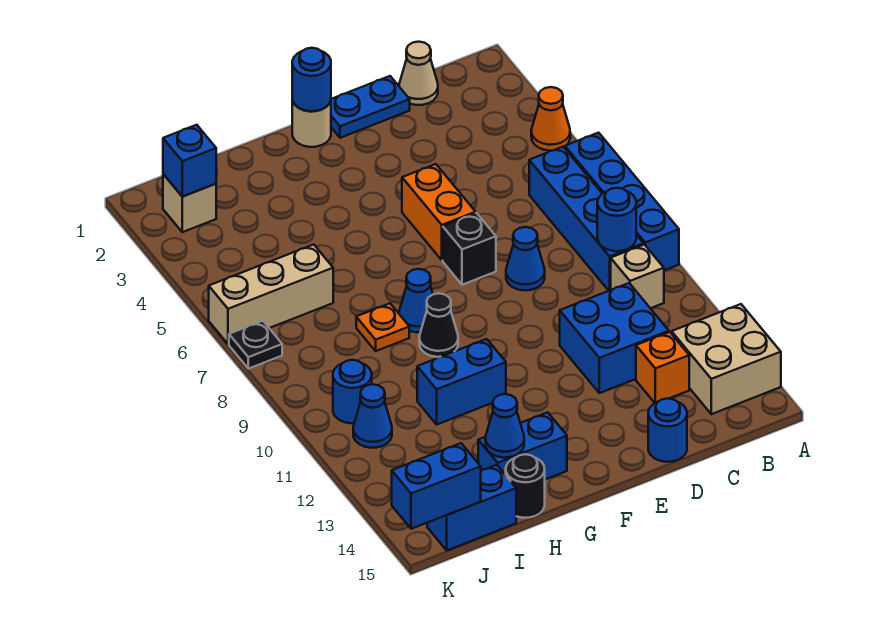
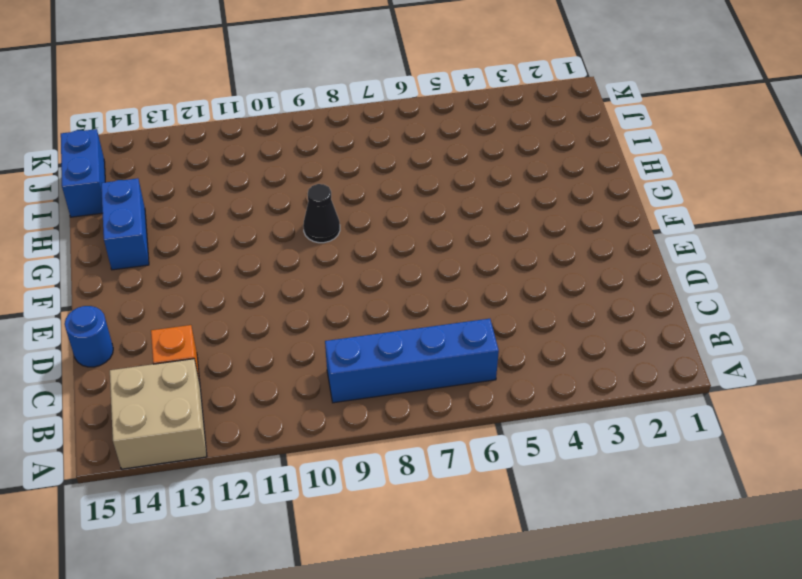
none -> orange 1x1 cone [531,87,570,151]
none -> blue 1x4 brick [565,133,679,270]
none -> tan 1x1 brick [611,245,664,308]
none -> tan 1x1 cone [399,42,438,105]

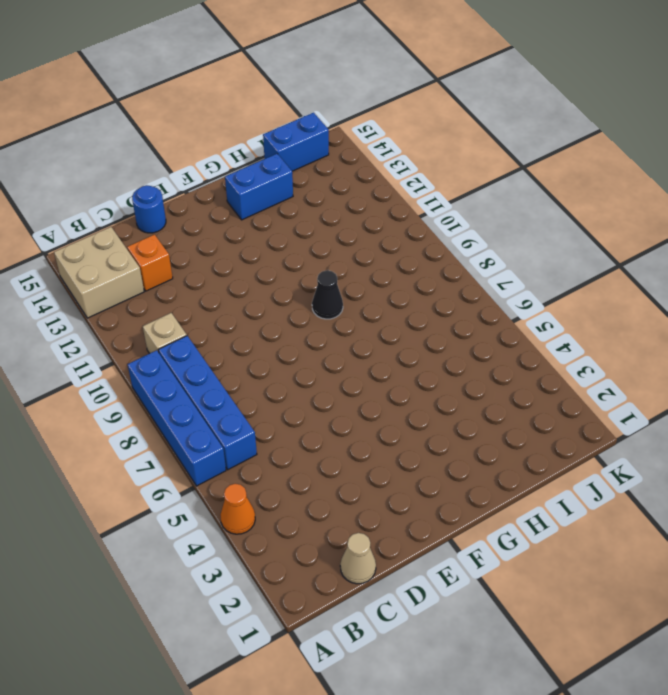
none -> blue 2x2 brick [560,283,669,393]
none -> blue 1x2 plate [331,76,410,138]
none -> blue 1x1 cone [506,227,545,290]
none -> orange 1x2 brick [402,164,476,260]

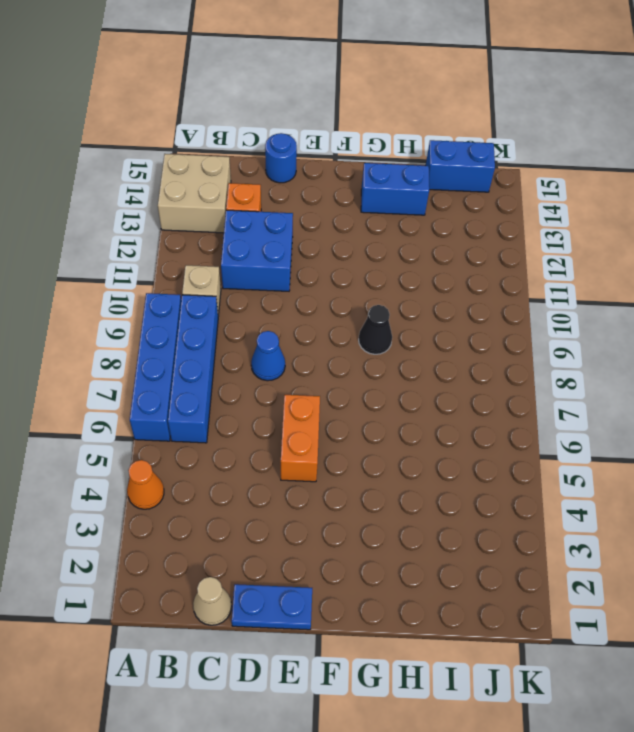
none -> black 1x1 brick [443,213,496,285]
none -> tan 1x1 round brick [292,100,331,147]
none -> blue 1x1 cone [399,269,433,332]
none -> blue 1x2 brick [417,339,506,424]

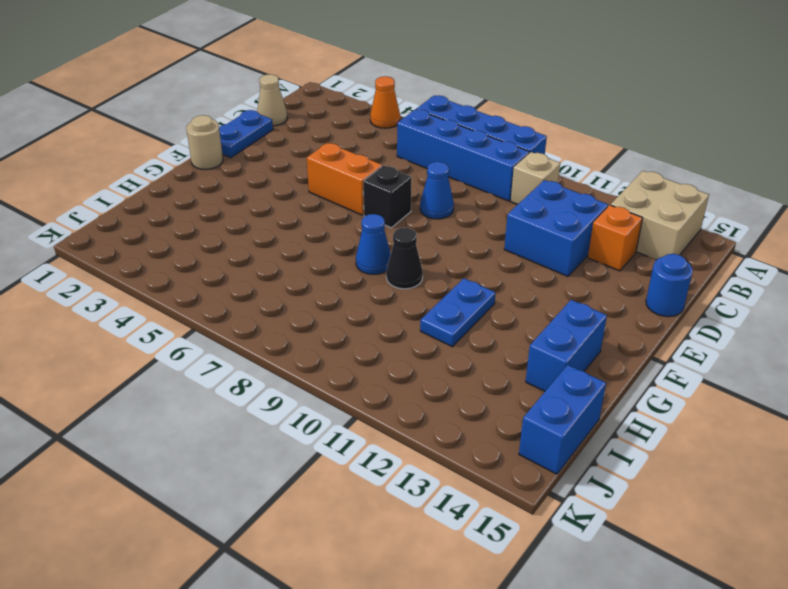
blue 1x2 plate [420,278,496,347] -> blue 1x2 brick [417,339,506,424]
none -> orange 1x1 plate [356,303,409,351]
none -> black 1x1 round brick [506,454,545,518]
none -> tan 1x3 brick [209,244,333,344]
none -> tan 1x1 brick [163,174,216,232]

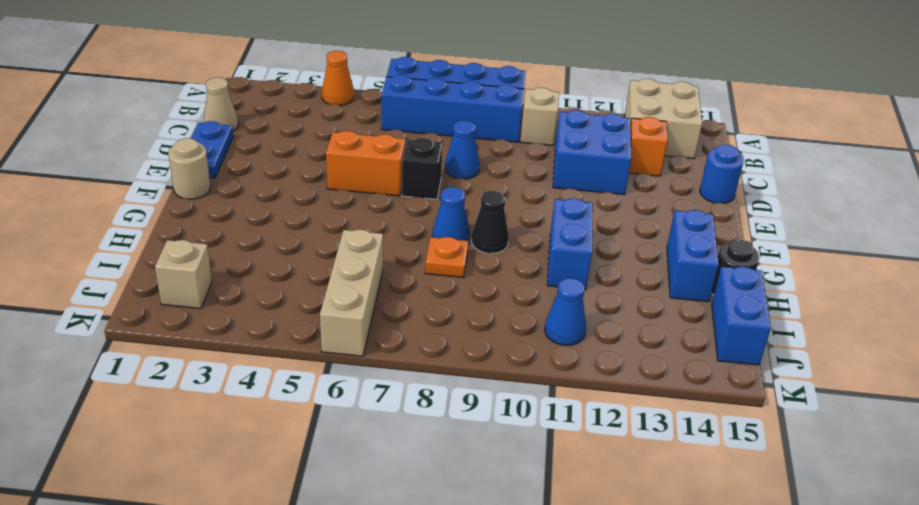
none -> blue 1x1 round brick [333,360,372,423]
none -> black 1x1 plate [229,321,282,369]
none -> blue 1x1 round brick [597,188,636,251]
none -> blue 1x1 round brick [292,48,331,111]

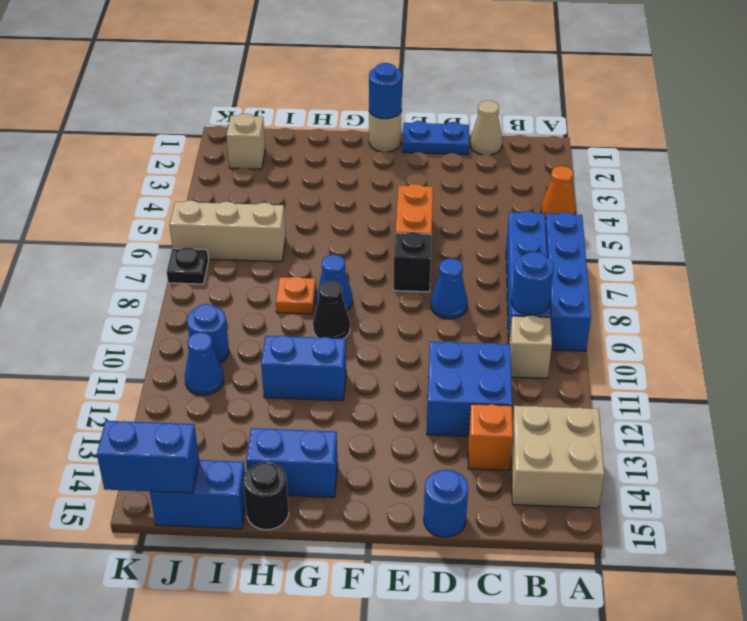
none -> blue 1x1 cone [485,394,524,458]
none -> blue 1x1 brick [163,125,216,197]

